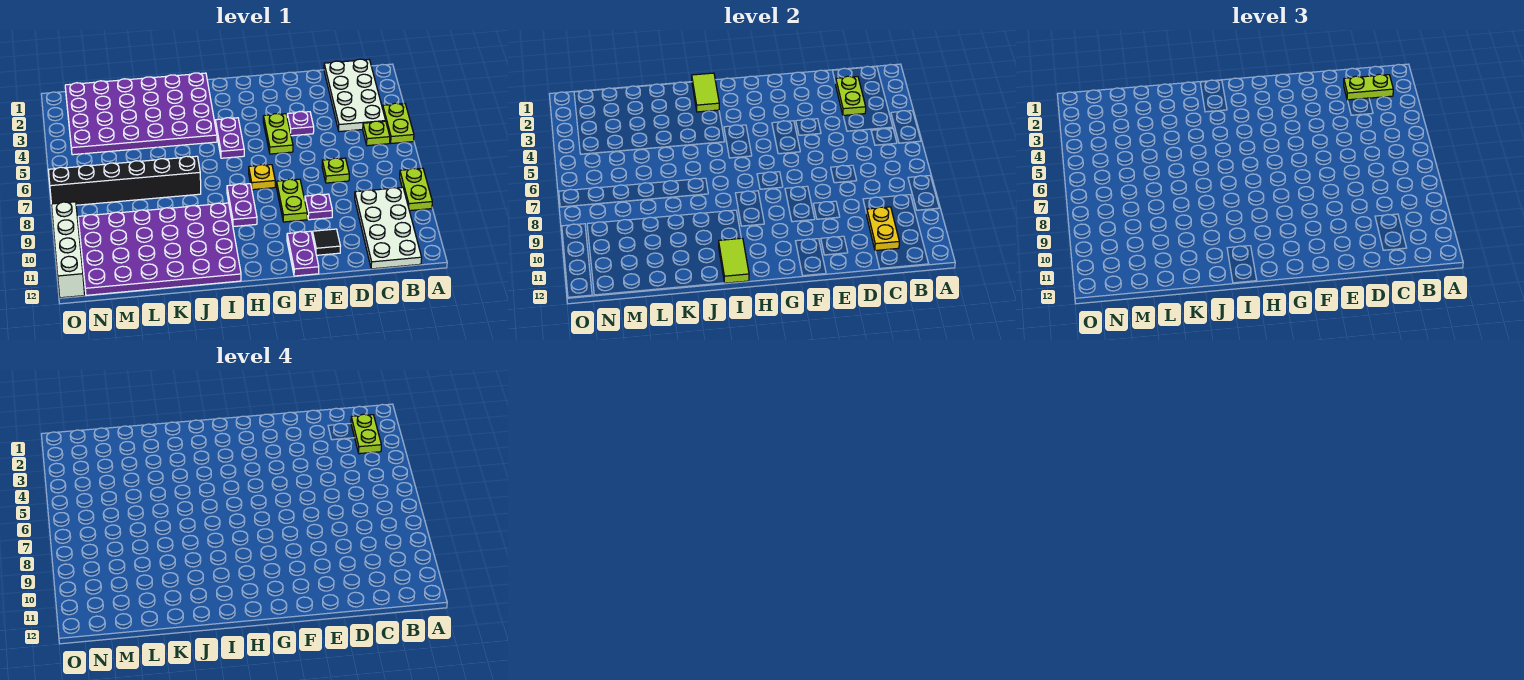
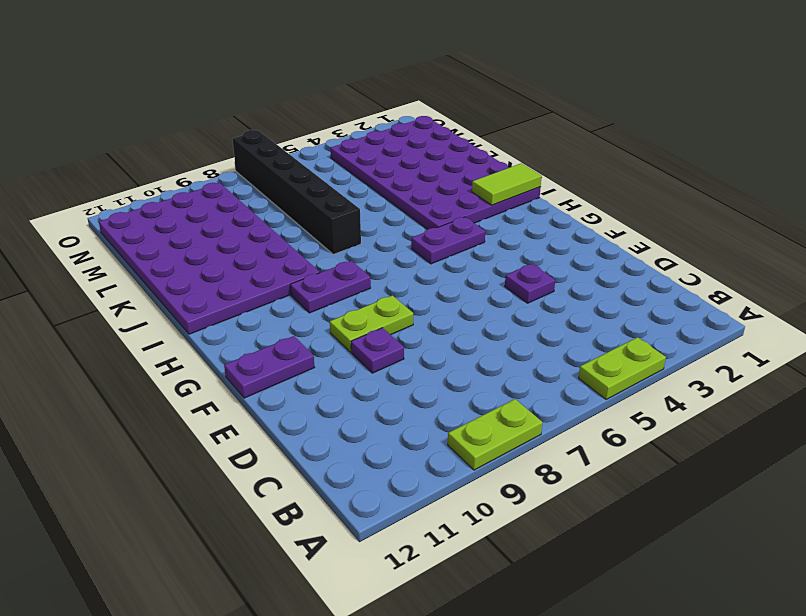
none -> white 2x4 plate [324,59,386,132]
none -> lime 1x1 plate [363,121,390,146]
none -> white 2x4 plate [355,187,422,269]

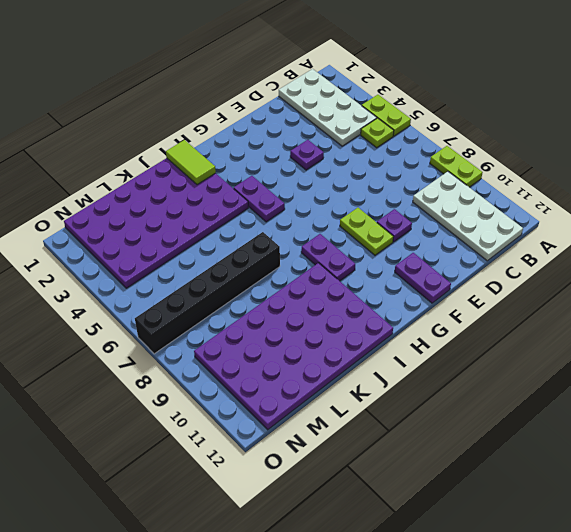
none -> lime 1x1 plate [322,158,349,183]
none -> black 1x1 tile [312,229,340,255]
none -> lime 1x2 plate [263,114,293,154]

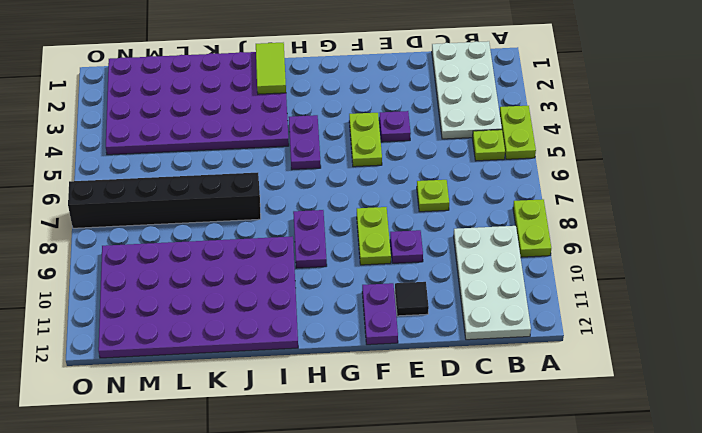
none -> yellow 1x1 plate [249,165,275,190]
none -> white 1x4 brick [51,202,85,298]
none -> lime 1x2 plate [836,76,866,115]

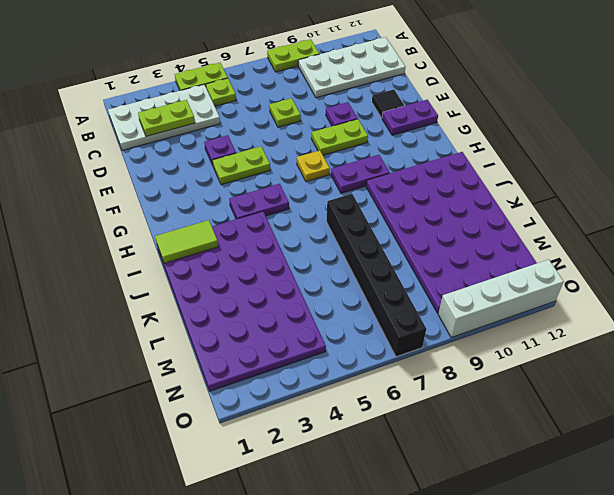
none -> yellow 1x2 plate [867,207,899,251]
none -> lime 1x2 tile [719,238,749,283]
none -> lime 1x2 plate [1344,74,1393,100]

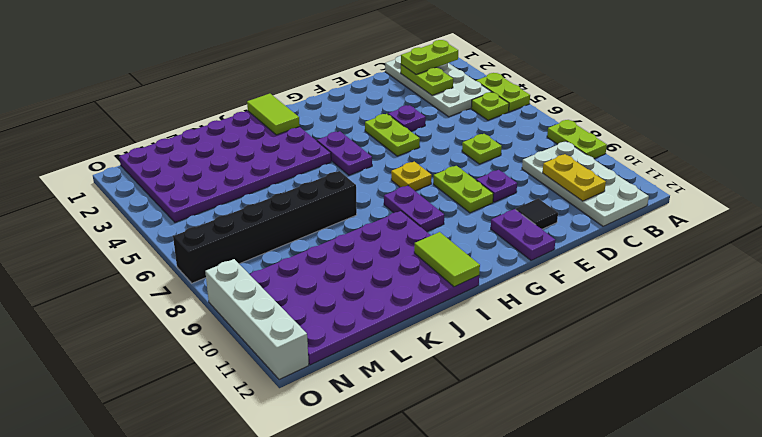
none -> lime 1x2 plate [351,414,381,454]

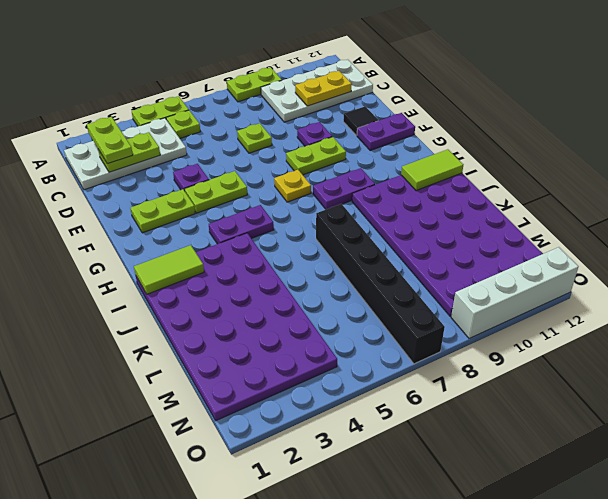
lime 1x2 plate [131,189,195,233] -> lime 1x2 plate moved to [351,414,381,454]

